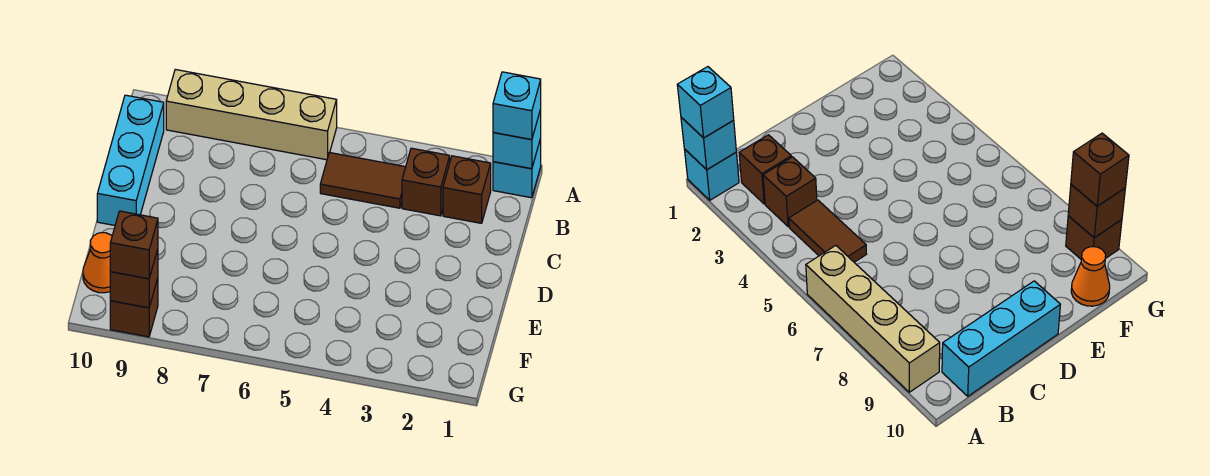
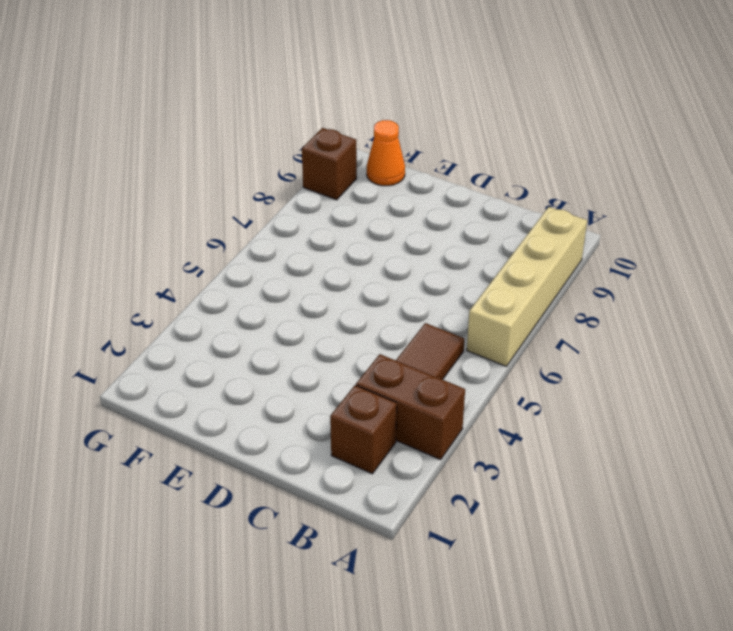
brown 1x2 brick [356,354,465,460] -> brown 1x1 brick [402,148,450,216]
none -> cyan 1x1 brick [493,139,541,198]
none -> cyan 1x3 brick [97,95,164,225]
none -> cyan 1x1 brick [493,110,541,169]

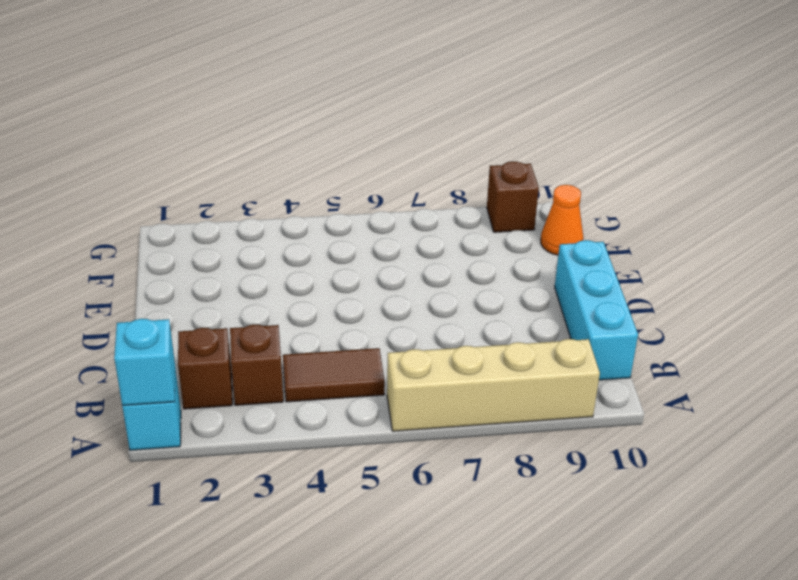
none -> brown 1x1 brick [110,249,158,308]
none -> cyan 1x1 brick [493,72,541,140]
none -> brown 1x1 brick [110,211,158,279]

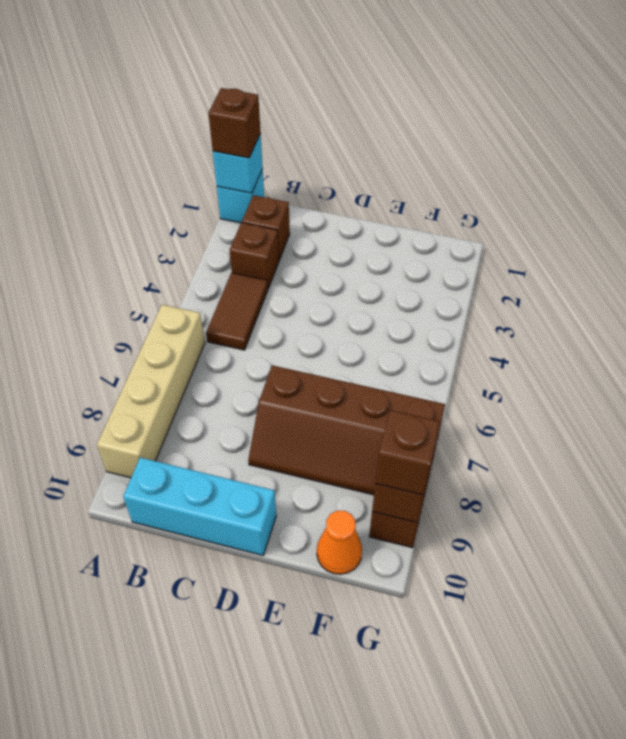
brown 1x1 brick [208,88,261,158] -> cyan 1x1 brick [493,72,541,140]
brown 2x4 slope [248,365,445,495] -> none

